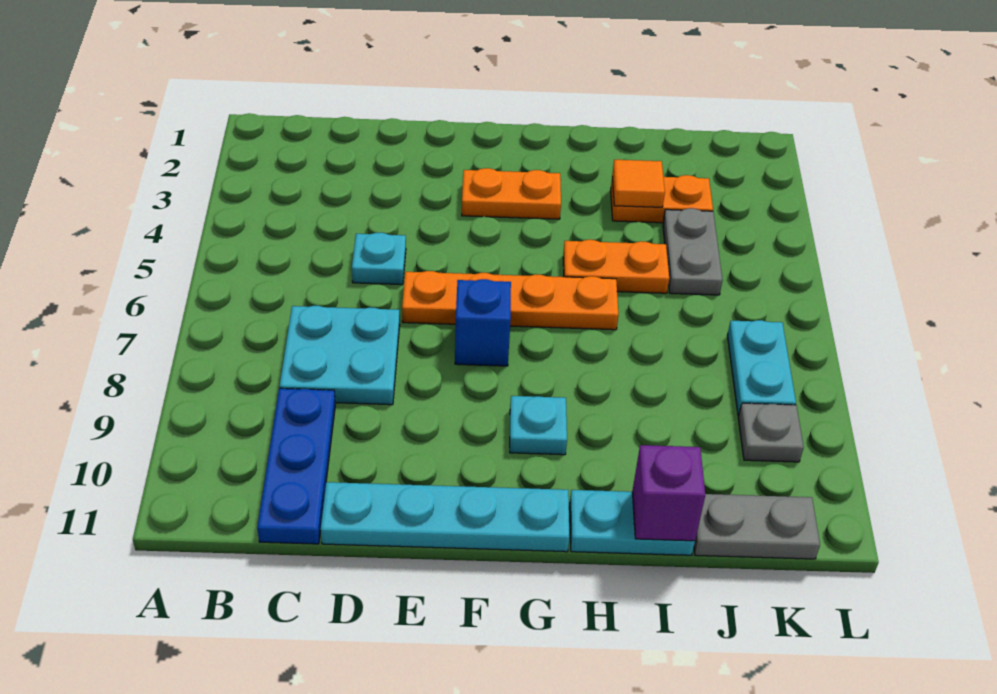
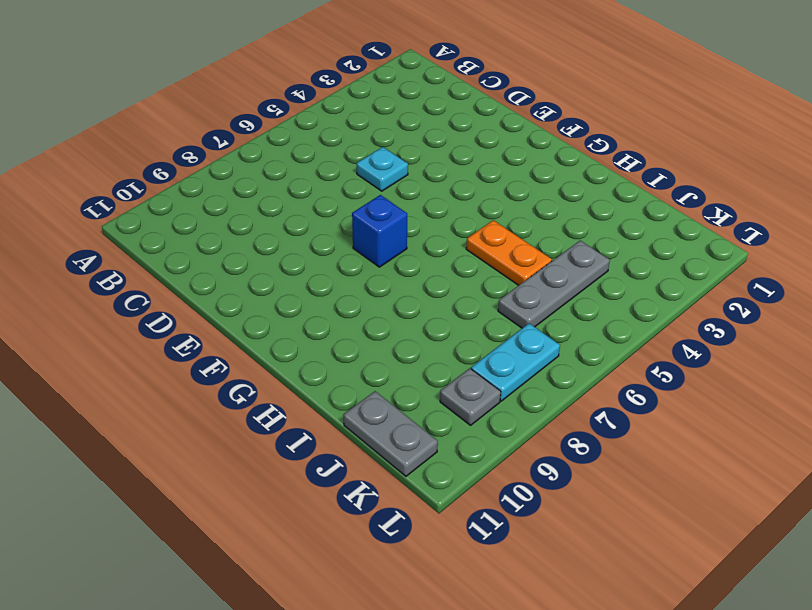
grey 1x3 plate [498,241,610,328] -> grey 1x2 plate [663,208,723,295]
none -> cyan 2x2 plate [279,306,400,405]
none -> blue 1x3 plate [257,388,335,544]
none -> cyan 1x4 plate [321,482,570,552]

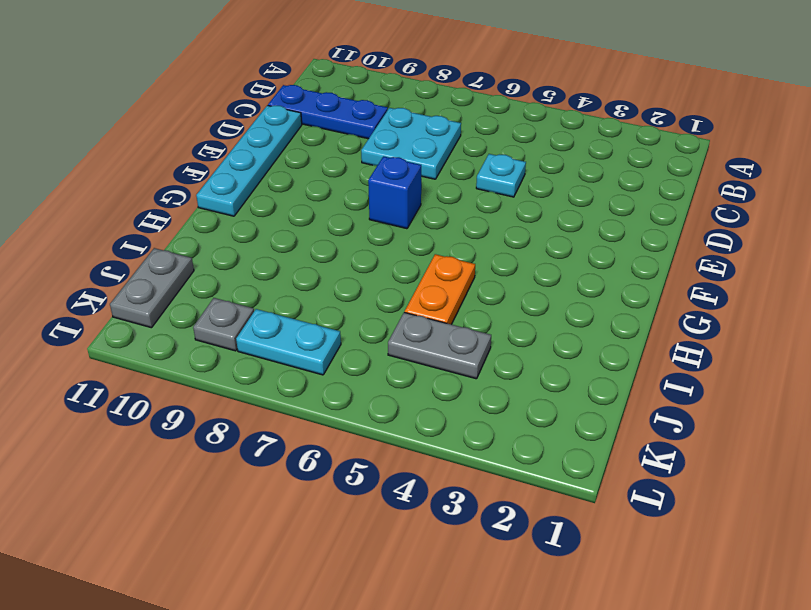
none -> orange 1x4 plate [402,271,619,330]
none -> orange 1x2 plate [462,168,561,219]
none -> cyan 1x1 plate [510,396,567,455]

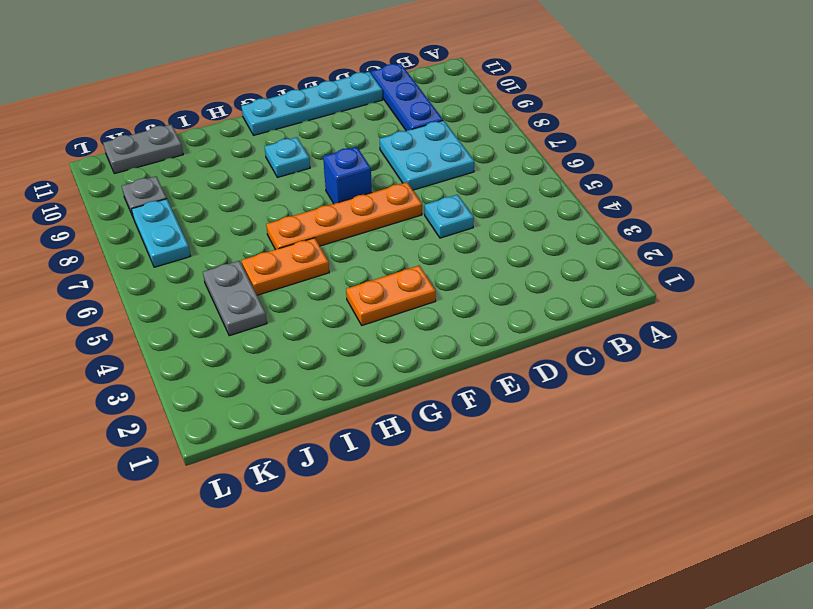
none -> cyan 1x2 plate [570,490,695,555]
none -> orange 1x2 plate [611,175,713,223]
none -> orange 1x1 tile [612,160,665,207]

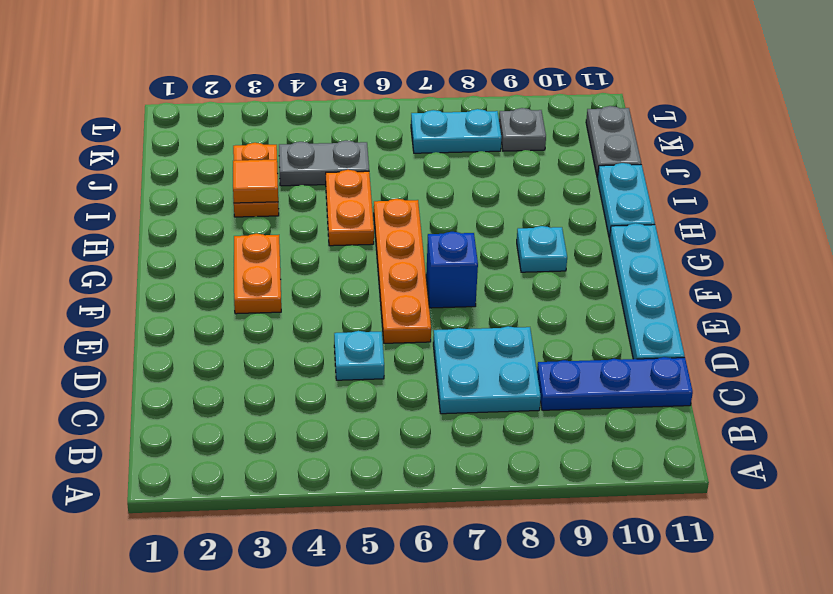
none -> purple 1x1 brick [632,445,705,541]

